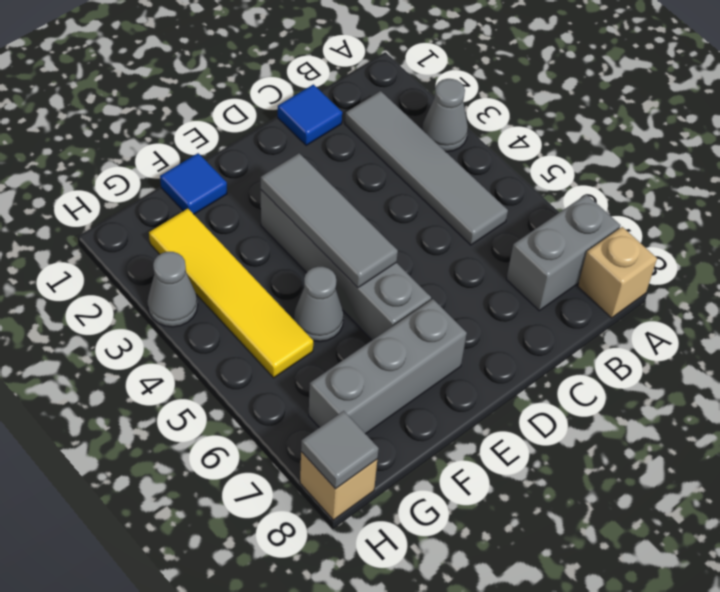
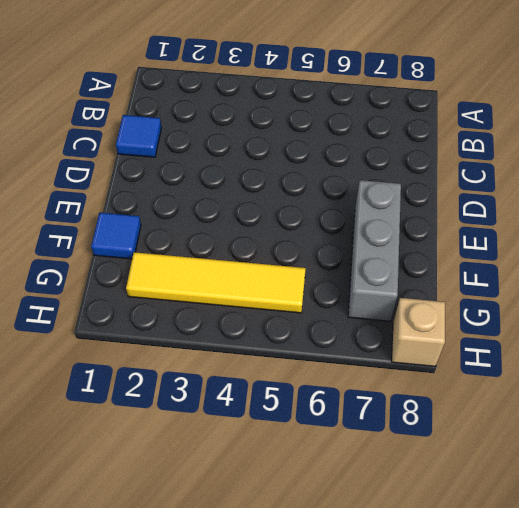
none -> grey 1x1 cone [422,79,468,152]
none -> grey 1x2 brick [506,194,620,311]
none -> tan 1x1 brick [578,227,657,318]

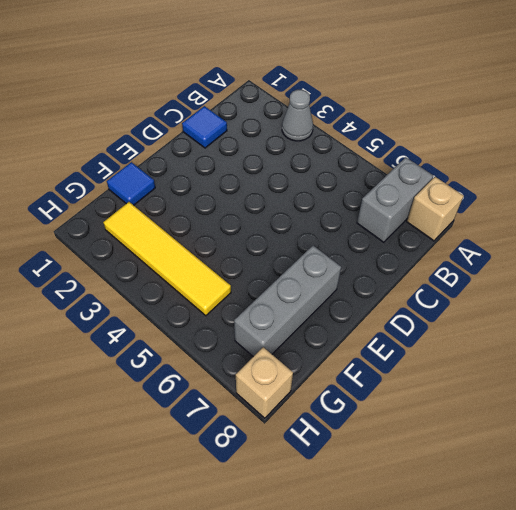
none -> grey 1x4 tile [345,91,508,245]
none -> grey 1x4 brick [261,190,431,340]
none -> grey 1x1 cone [294,267,344,342]

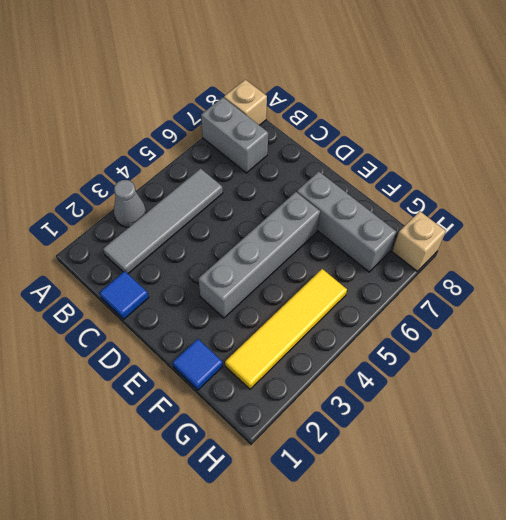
none -> grey 1x1 cone [294,267,344,342]
none -> grey 1x1 cone [147,252,198,327]
none -> grey 1x3 tile [261,153,398,288]

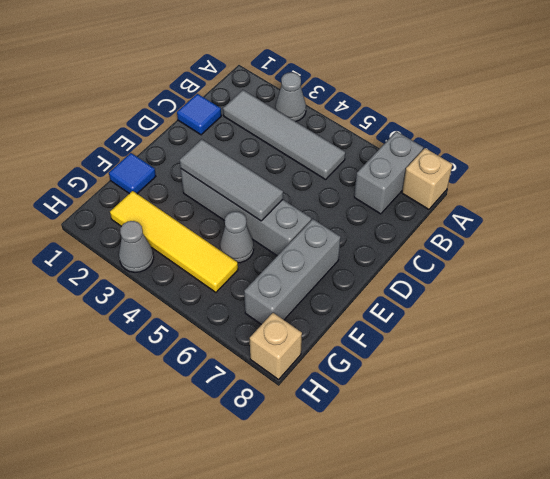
none -> grey 1x1 tile [301,411,379,489]

